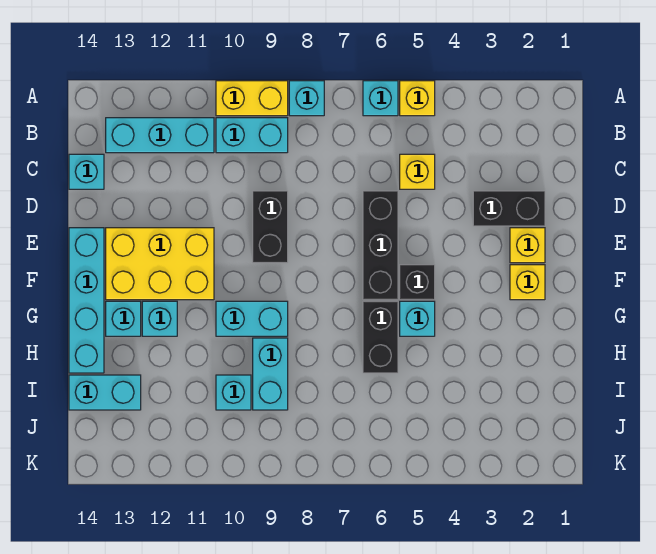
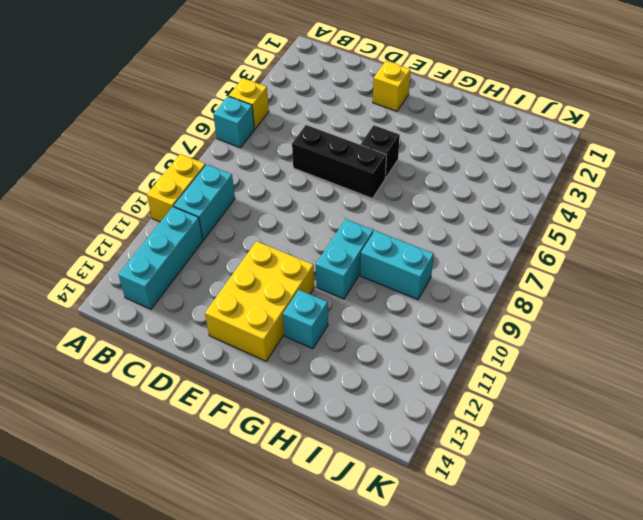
none -> cyan 1x1 brick [289,81,324,116]
none -> yellow 1x1 brick [400,154,435,189]
none -> cyan 1x1 brick [69,154,104,189]

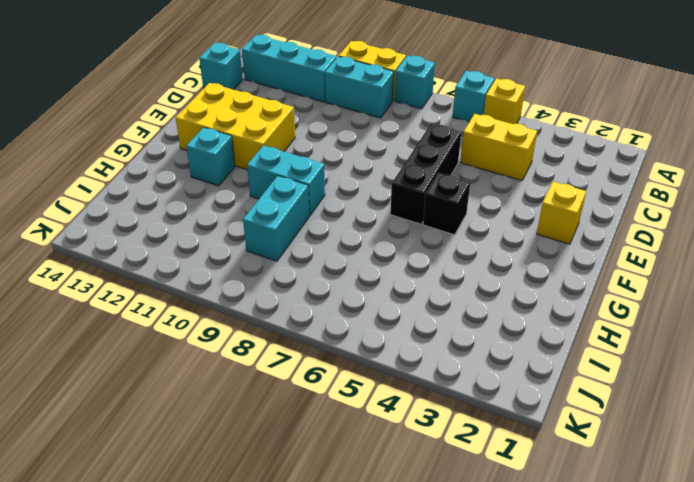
yellow 1x2 brick [460,114,537,181] -> yellow 1x1 brick [400,154,435,189]
none -> black 1x2 brick [473,191,545,226]
none -> black 1x2 brick [253,191,288,263]
none -> cyan 1x4 brick [69,228,104,373]

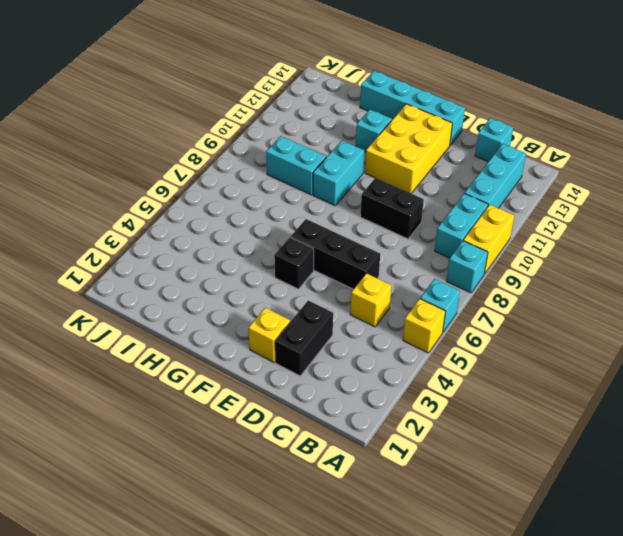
none -> yellow 1x1 brick [510,265,545,300]
none -> cyan 1x1 brick [400,301,435,336]
none -> black 1x2 brick [363,301,398,373]

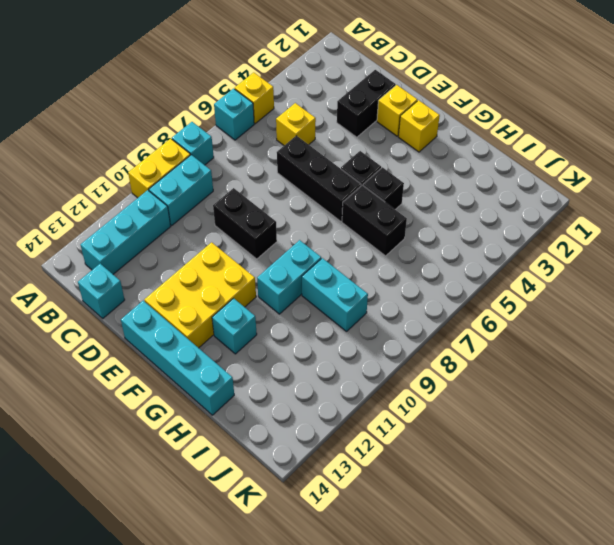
black 1x1 brick [363,167,404,209] -> cyan 1x1 brick [400,301,435,336]
none -> cyan 1x1 brick [106,301,141,336]
none -> cyan 1x1 brick [216,375,251,410]
none -> cyan 1x2 brick [69,375,141,410]

